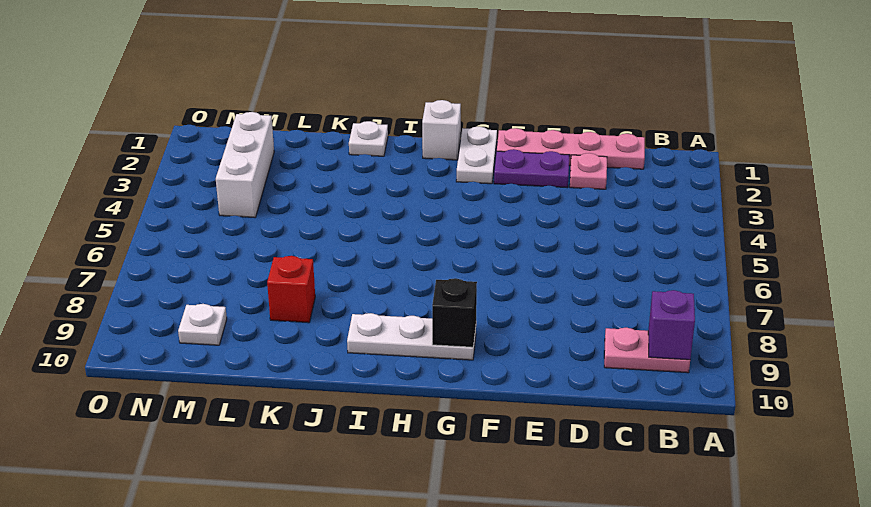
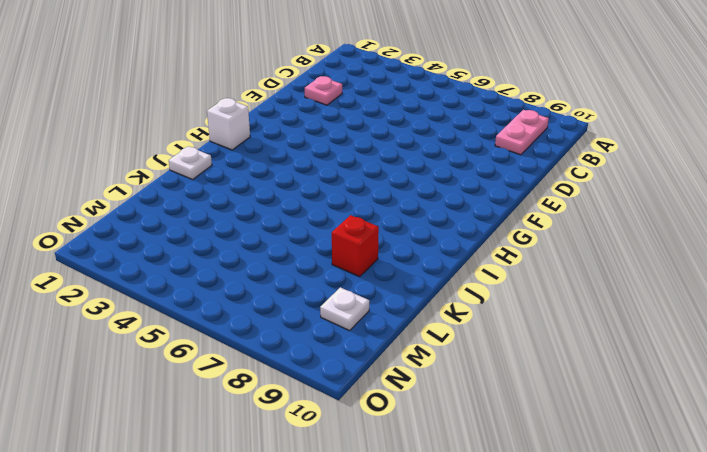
none -> pink 1x4 plate [497,128,645,169]
none -> purple 1x2 plate [494,149,570,188]
none -> white 1x2 plate [456,126,497,184]

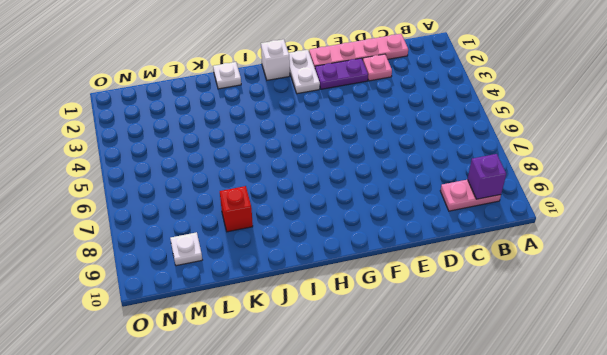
none -> white 1x3 plate [347,313,476,360]
none -> white 1x3 brick [216,112,274,217]
none -> black 1x1 brick [432,278,477,347]

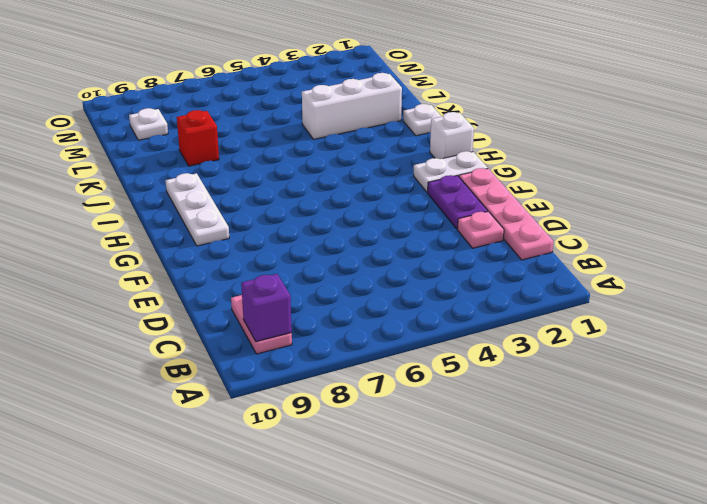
white 1x3 brick [302,73,402,139] -> white 1x3 brick moved to [216,112,274,217]
none -> black 1x1 brick [432,278,477,347]

